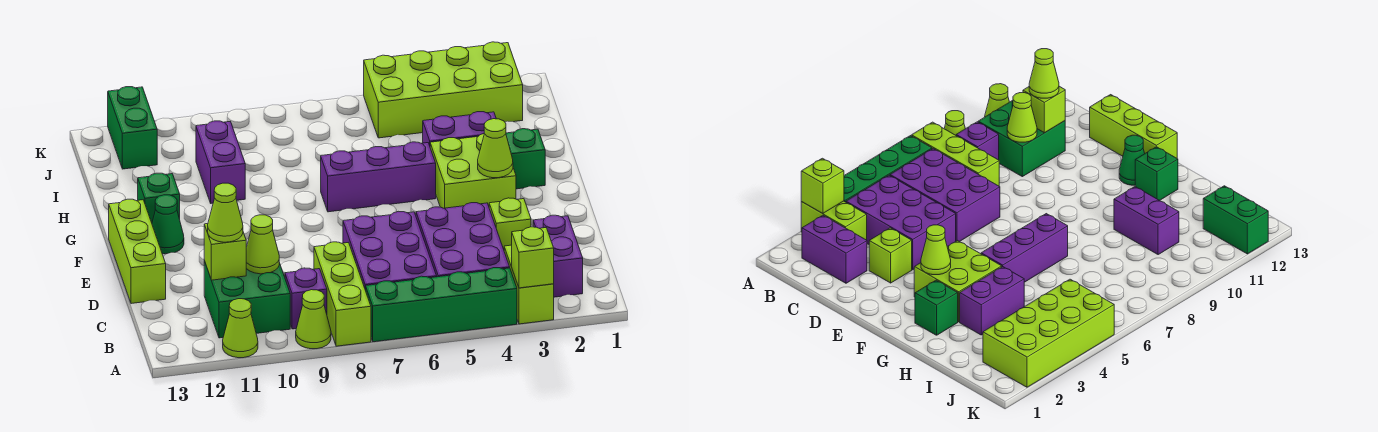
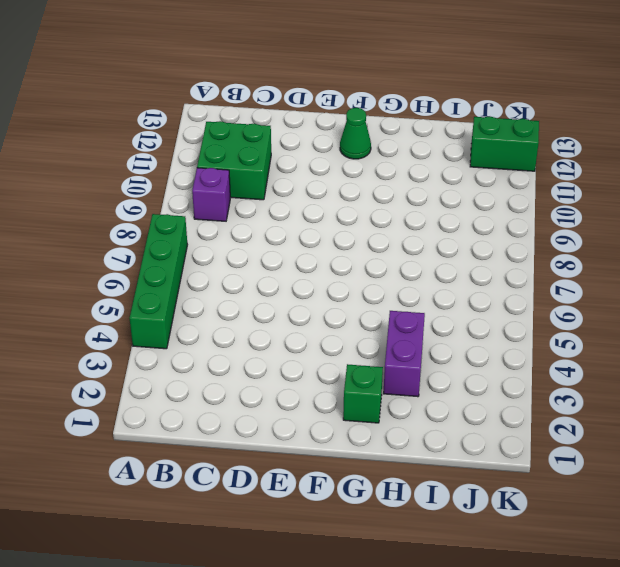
none -> lime 1x2 brick [504,245,554,324]
none -> lime 1x3 brick [314,242,371,346]
none -> lime 1x1 cone [296,290,331,349]

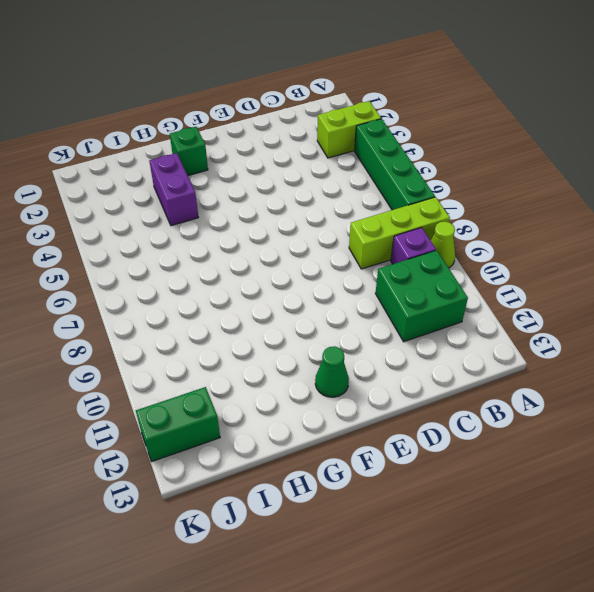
none -> lime 1x1 cone [223,299,258,358]
none -> purple 1x2 brick [533,215,583,297]
none -> purple 2x3 brick [416,203,510,277]

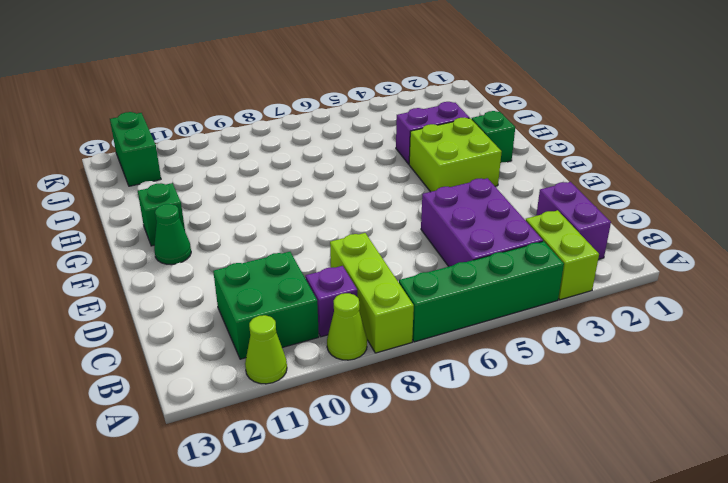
none -> purple 2x3 brick [343,211,437,290]
none -> lime 1x1 brick [489,198,531,249]
none -> lime 1x3 brick [109,199,166,304]

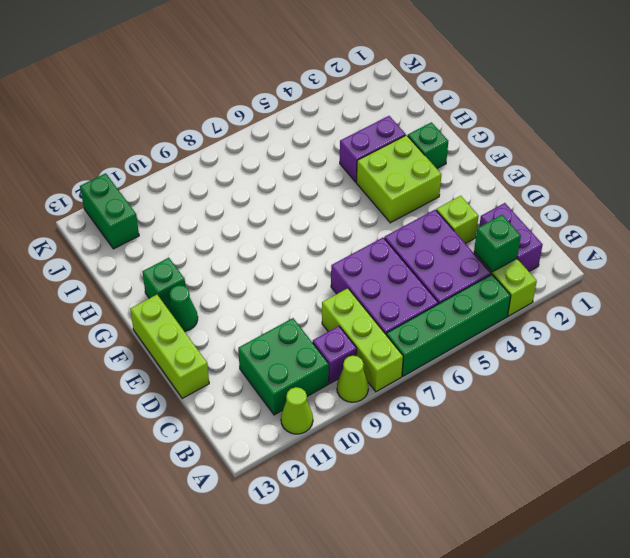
green 1x1 brick [474,215,521,272] -> none
none -> purple 1x3 brick [321,142,436,212]
none -> purple 1x2 brick [196,121,245,203]
none -> lime 2x4 brick [364,42,523,138]

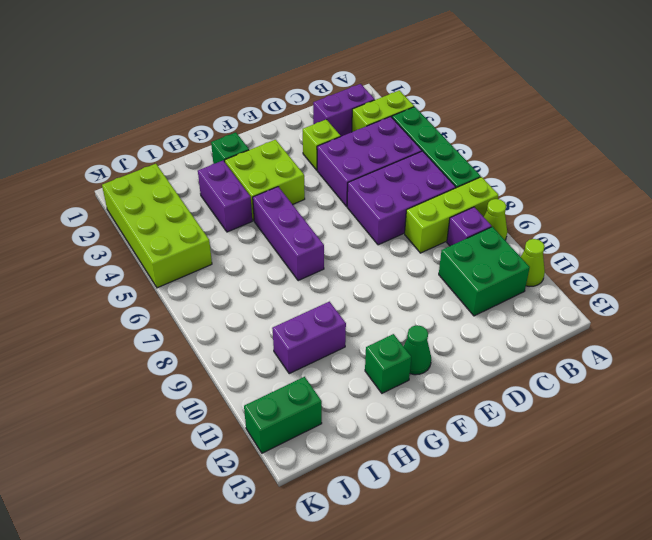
none -> lime 1x3 brick [109,199,166,304]
none -> lime 1x1 brick [512,227,554,288]
none -> lime 1x1 cone [246,215,279,274]

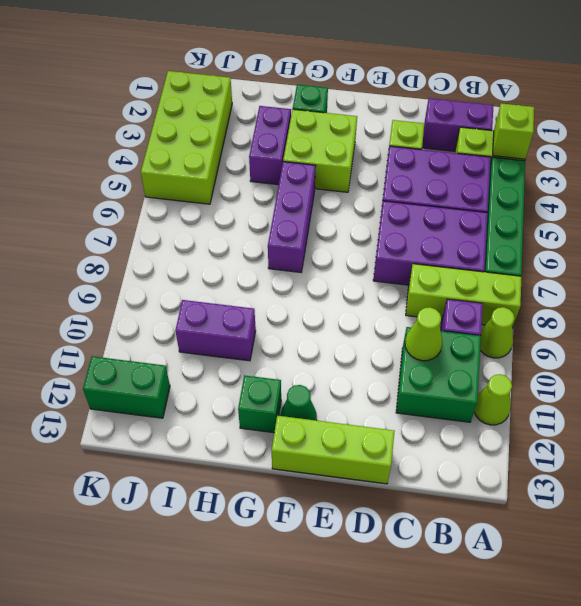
none -> lime 1x1 brick [204,224,246,280]
none -> lime 1x1 cone [478,119,513,178]
none -> lime 1x1 cone [208,183,243,242]

